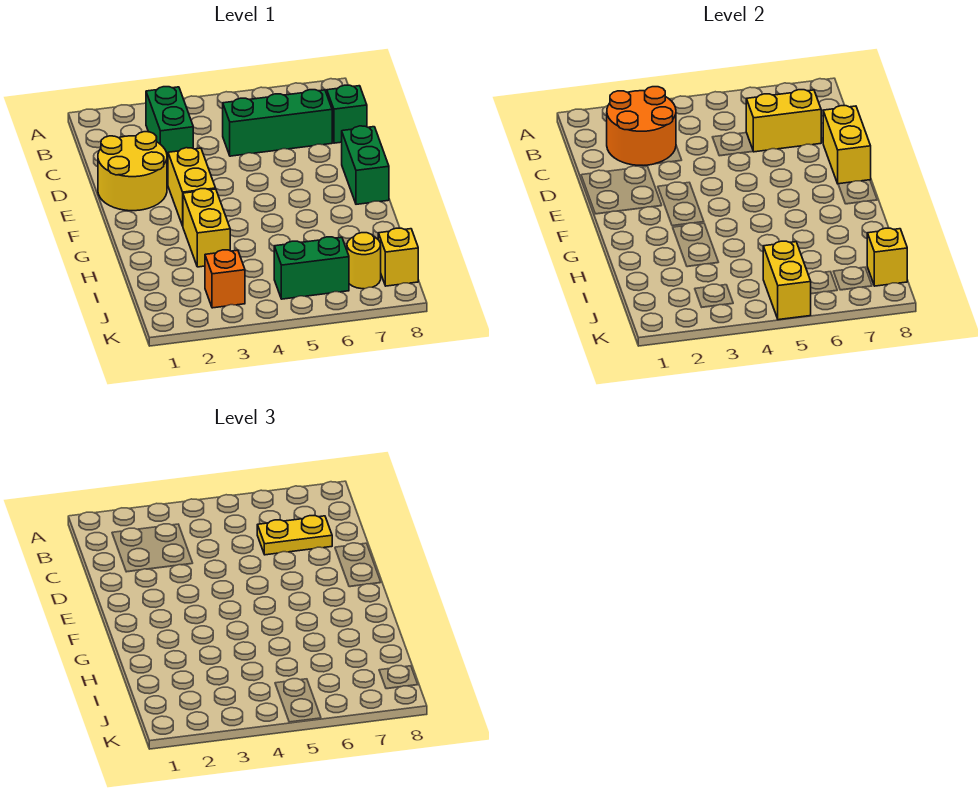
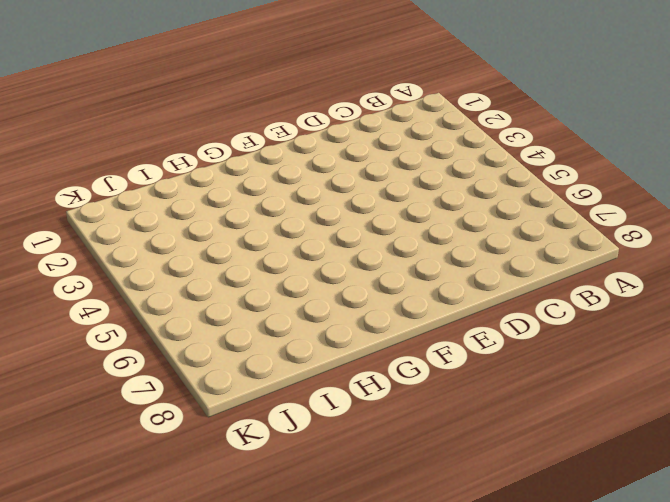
none -> green 1x2 brick [146,87,193,164]
none -> green 1x3 brick [223,90,332,156]
none -> green 1x1 brick [327,85,367,143]

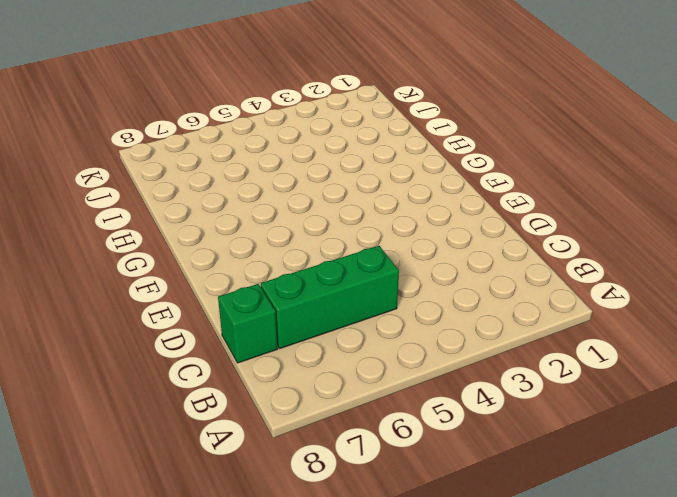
none -> green 1x2 brick [146,87,193,164]
none -> yellow 2x2 round brick [98,132,167,211]
none -> yellow 1x2 brick [168,148,216,226]

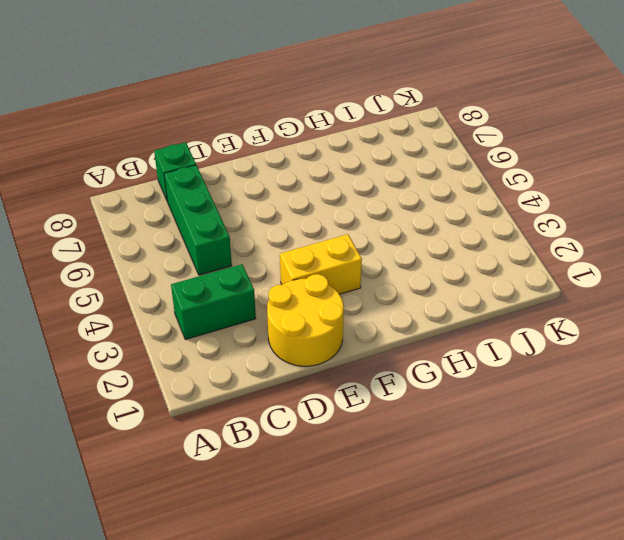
none -> green 1x2 brick [342,126,389,204]
none -> yellow 1x2 brick [183,189,230,267]
none -> orange 1x1 brick [205,250,245,308]

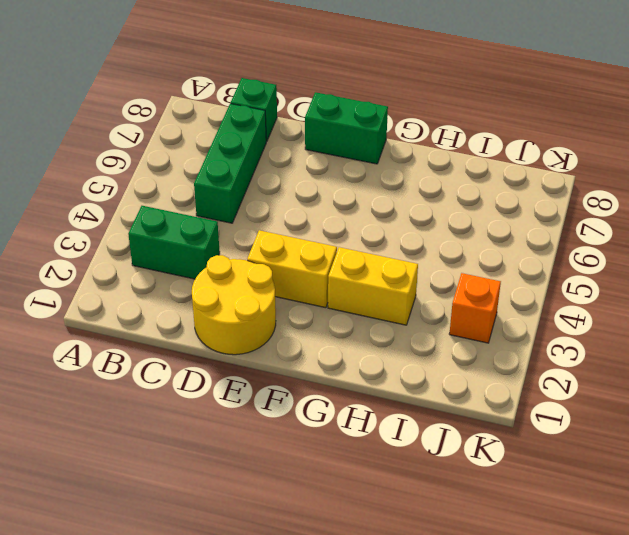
none -> green 1x2 brick [274,237,349,299]
none -> yellow 1x1 round brick [347,233,381,289]
none -> yellow 1x1 brick [378,228,418,286]

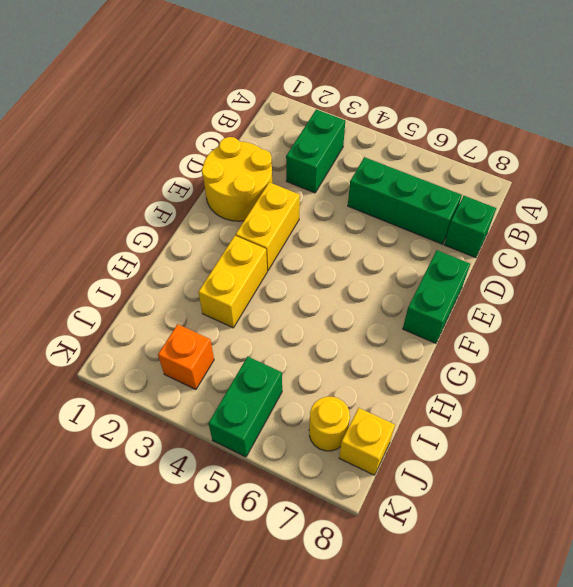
green 1x2 brick [209,357,282,457] -> green 1x2 brick turned to [274,237,349,299]
none -> orange 2x2 round brick [607,87,676,165]
none -> yellow 1x2 brick [746,90,821,152]
none -> yellow 1x2 brick [823,106,871,184]

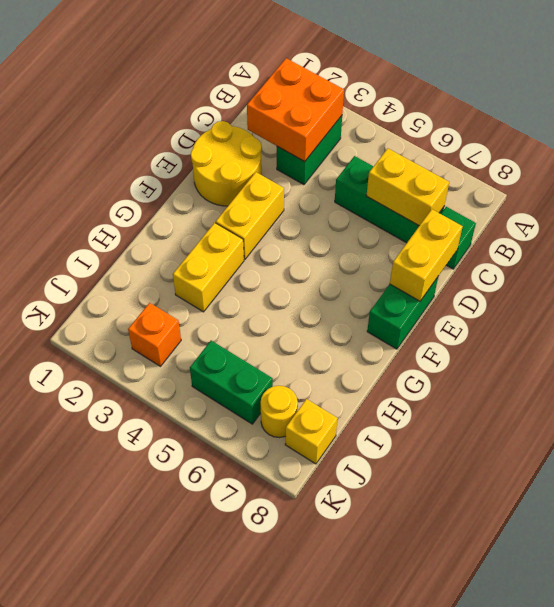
orange 2x2 brick [247,58,344,161] -> orange 2x2 round brick [607,87,676,165]
none -> yellow 1x2 brick [763,241,811,320]
none -> yellow 1x1 brick [867,228,907,286]
none -> yellow 1x2 plate [257,516,332,555]

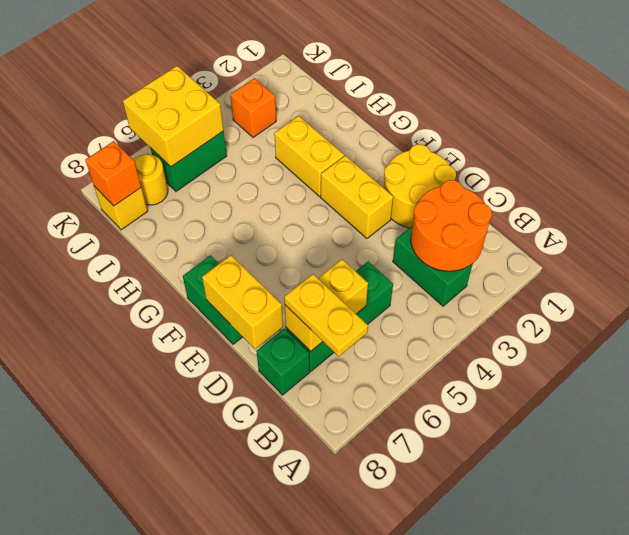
yellow 1x2 plate [284,274,368,357] -> yellow 1x2 plate turned to [257,516,332,555]
yellow 2x2 brick [123,66,224,167] -> yellow 1x2 brick [763,241,811,320]
orange 1x1 brick [85,141,141,206] -> yellow 1x1 brick [867,228,907,286]

